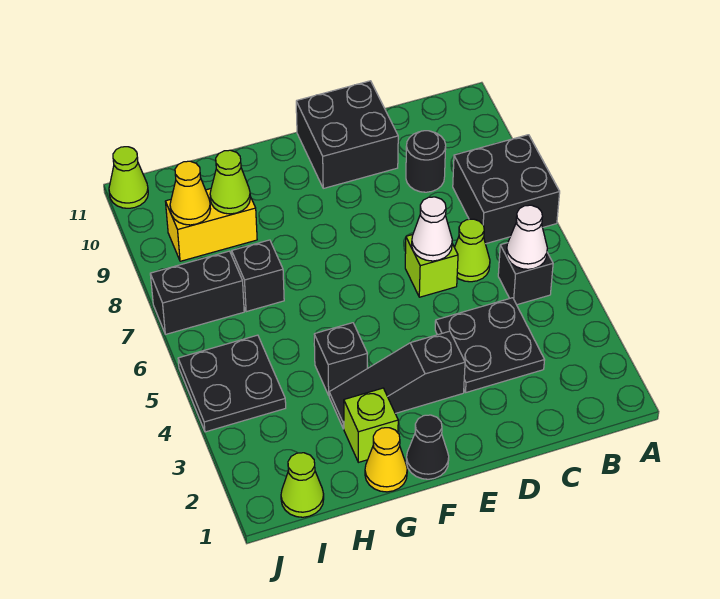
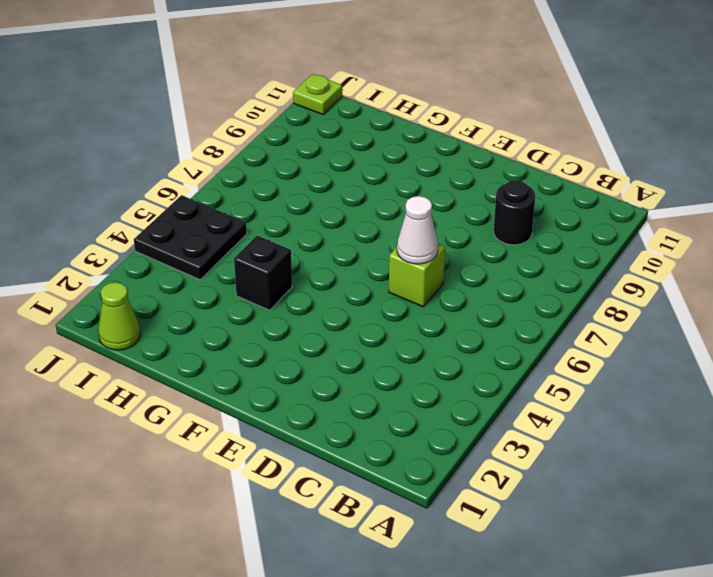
lime 1x1 plate [293,74,342,115] -> lime 1x1 cone [109,147,148,208]
none -> black 2x2 brick [453,135,560,244]
none -> black 1x1 brick [498,243,553,305]
none -> black 2x2 plate [435,298,544,392]

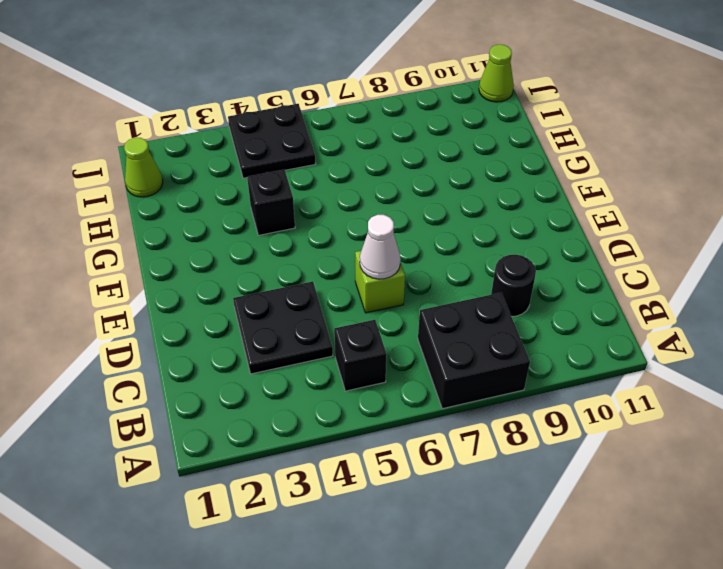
none -> lime 1x1 cone [454,219,490,282]
none -> black 2x2 brick [296,81,398,188]
none -> black 1x3 slope [329,331,465,429]

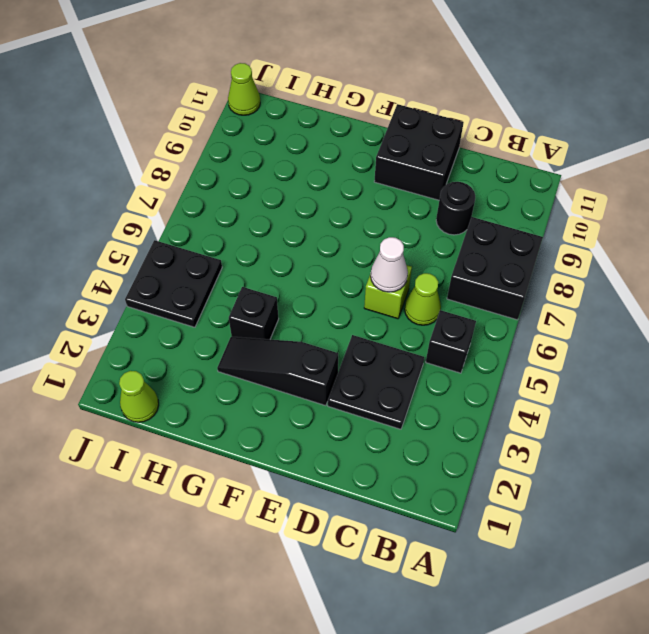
none -> black 1x1 cone [406,415,449,479]
none -> yellow 1x1 cone [365,428,407,492]
none -> lime 1x1 brick [344,388,398,462]

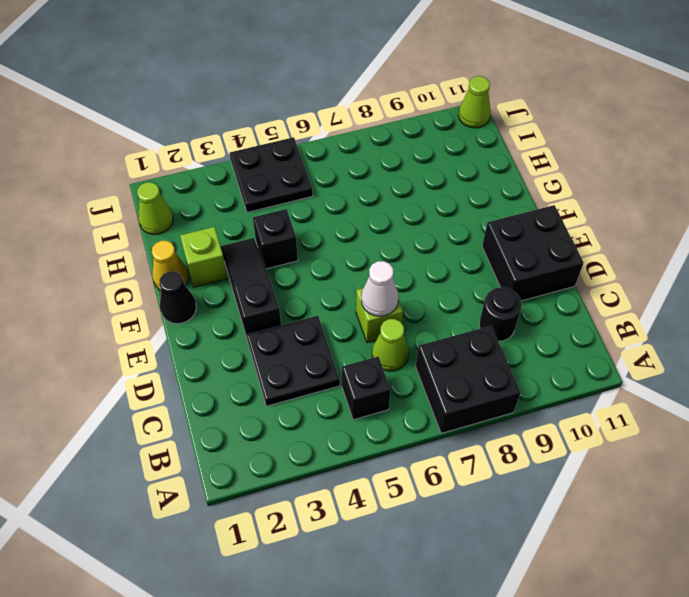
none -> black 1x1 brick [232,240,284,312]
none -> yellow 1x2 brick [165,189,257,261]
none -> black 1x2 brick [150,251,244,334]

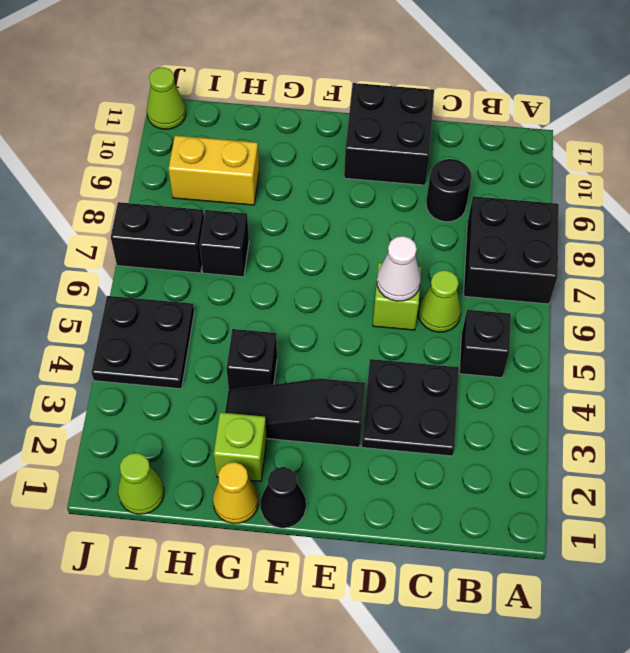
none -> white 1x1 cone [507,205,547,269]
none -> lime 1x1 cone [210,150,250,214]
none -> yellow 1x1 cone [170,161,210,225]

